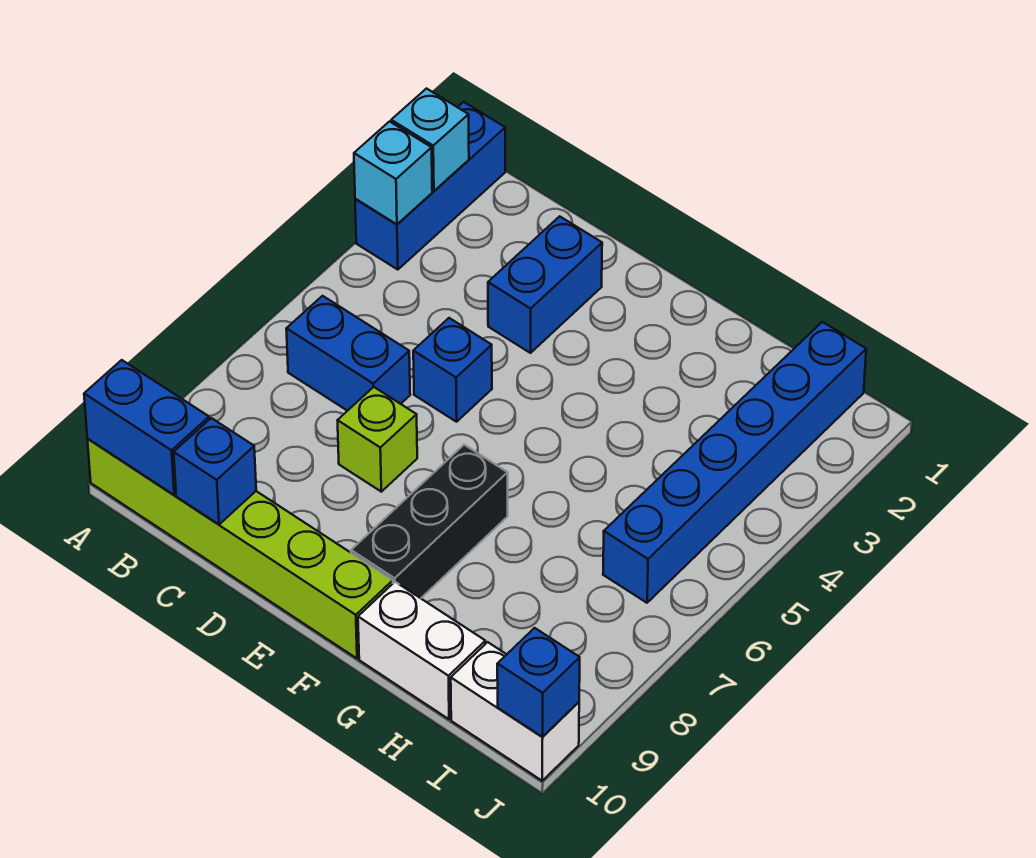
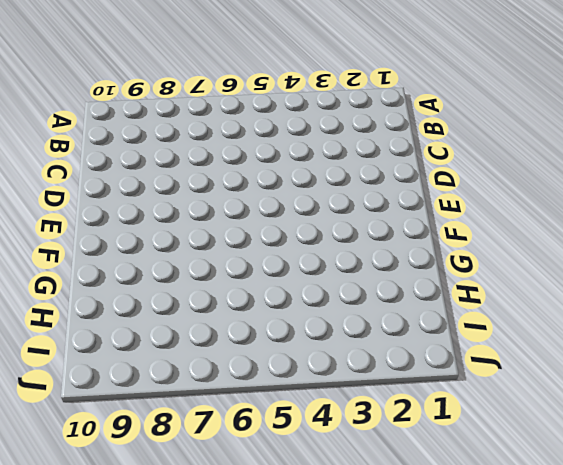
none -> blue 1x3 brick [355,102,505,270]
none -> lime 1x6 brick [87,439,393,658]
none -> blue 1x2 brick [286,296,410,411]

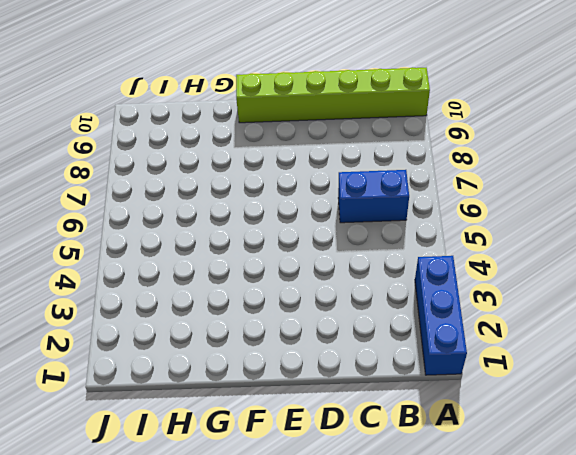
none -> blue 1x2 brick [488,216,602,353]
none -> blue 1x1 brick [413,318,492,422]
none -> lime 1x1 brick [337,387,417,492]

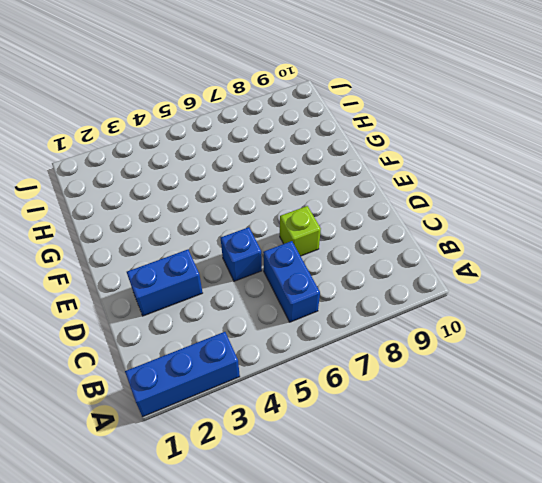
none -> lime 1x6 brick [87,439,393,658]
none -> black 1x3 brick [351,445,508,598]
none -> white 1x2 brick [358,582,485,719]

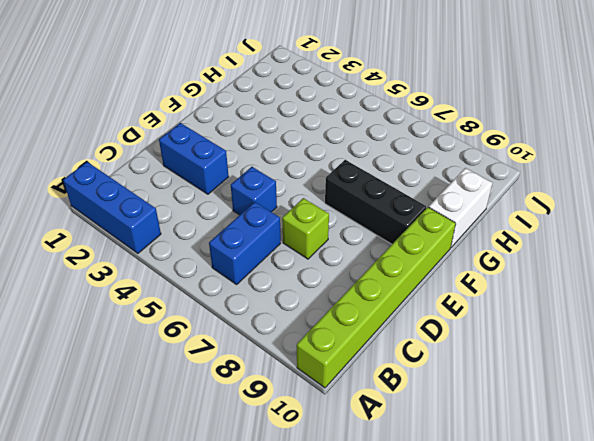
none -> blue 1x6 brick [603,322,866,603]
none -> white 1x2 brick [451,642,579,781]
none -> cyan 1x1 brick [391,89,469,191]

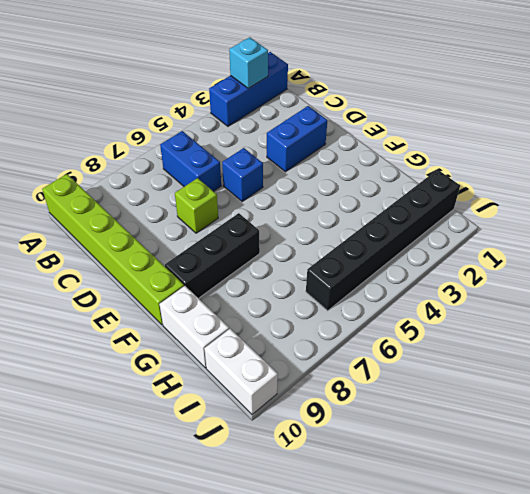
black 1x6 brick [306,170,460,311] -> blue 1x6 brick [603,322,866,603]
none -> cyan 1x1 brick [354,122,432,224]
none -> blue 1x2 brick [84,360,209,495]
none -> blue 1x1 brick [174,418,256,524]

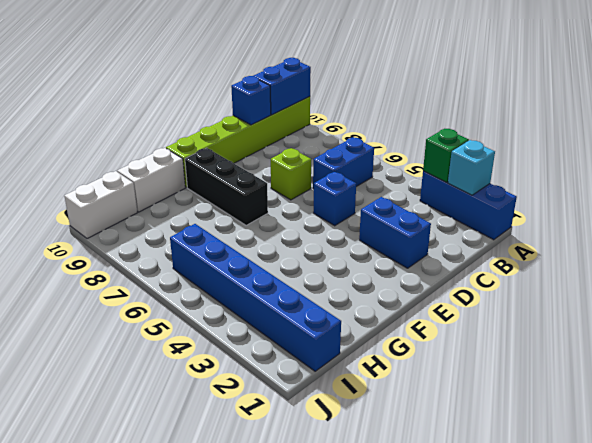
green 1x1 brick [423,129,469,183] -> cyan 1x1 brick [354,122,432,224]
none -> blue 1x1 brick [497,628,580,737]

